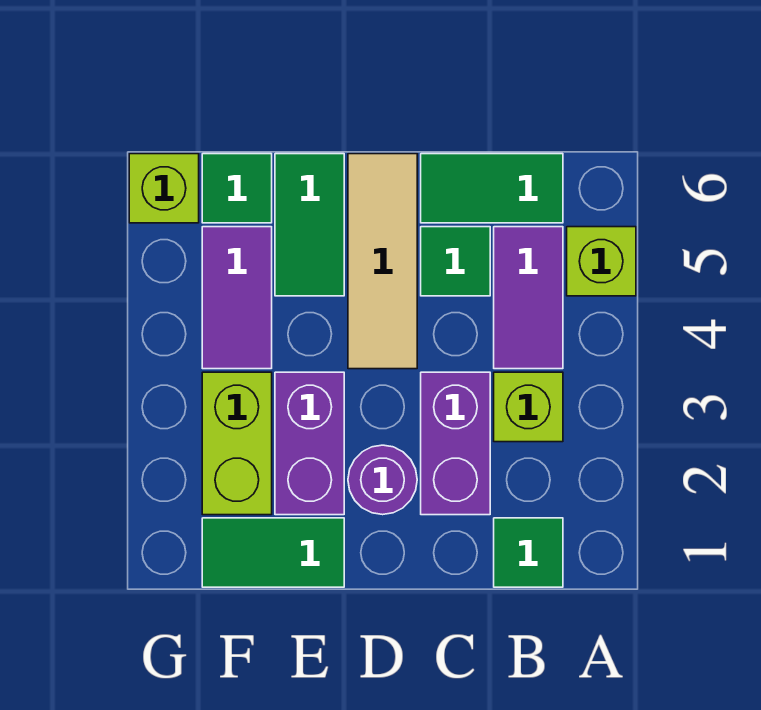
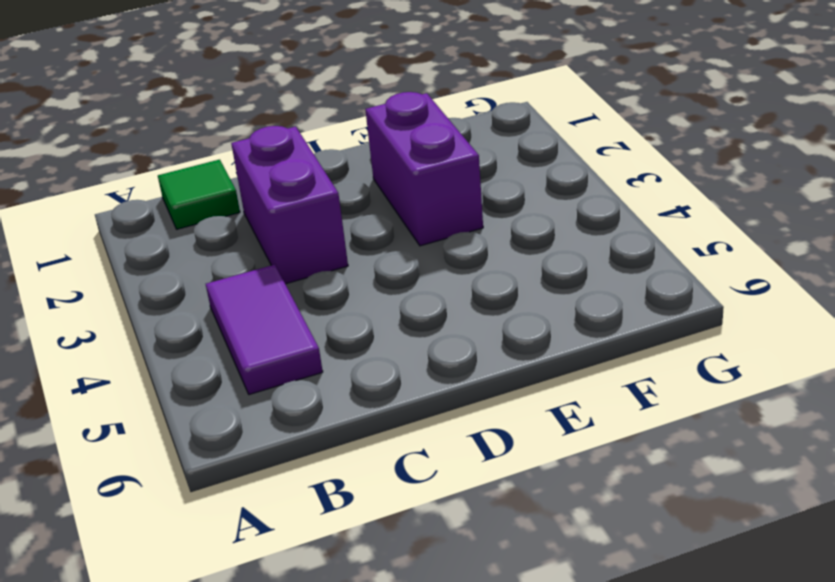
none -> lime 1x1 brick [567,227,636,296]
none -> lime 1x1 brick [494,372,563,442]
none -> green 1x2 tile [421,154,563,223]

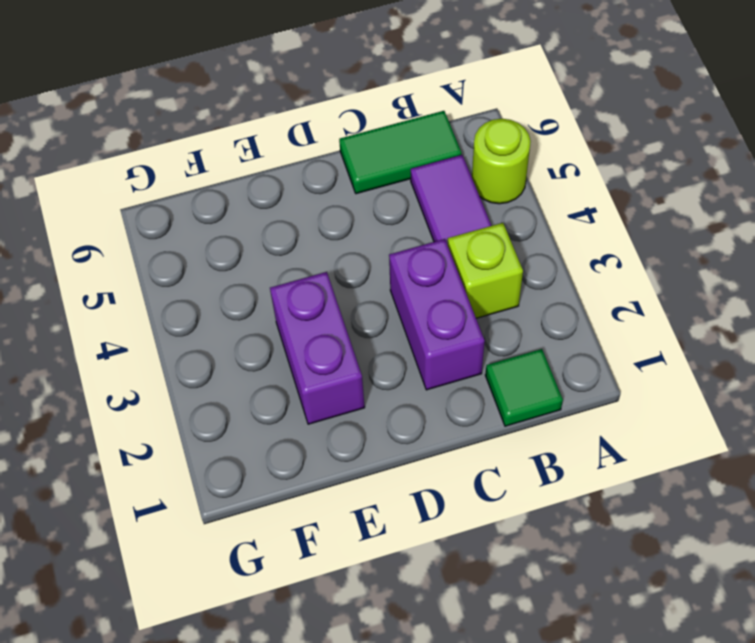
lime 1x1 round brick [472,119,531,204] -> lime 1x1 brick [567,227,636,296]
none -> green 1x1 tile [421,227,490,296]
none -> purple 1x1 round brick [348,445,417,515]
none -> tan 1x3 tile [348,154,417,369]

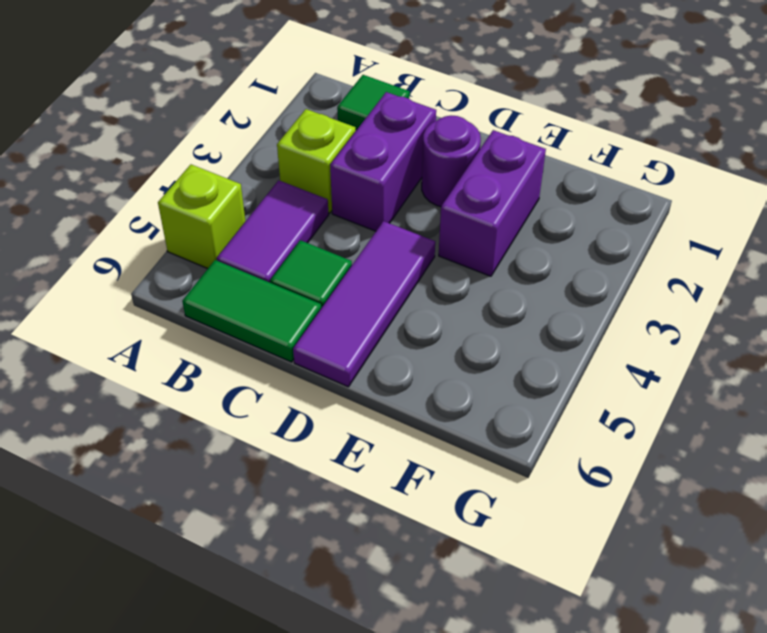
purple 1x3 tile [293,221,435,387] -> tan 1x3 tile [348,154,417,369]
none -> green 1x2 tile [202,518,344,587]
none -> green 1x2 tile [275,154,344,296]
none -> lime 1x2 brick [202,372,272,515]

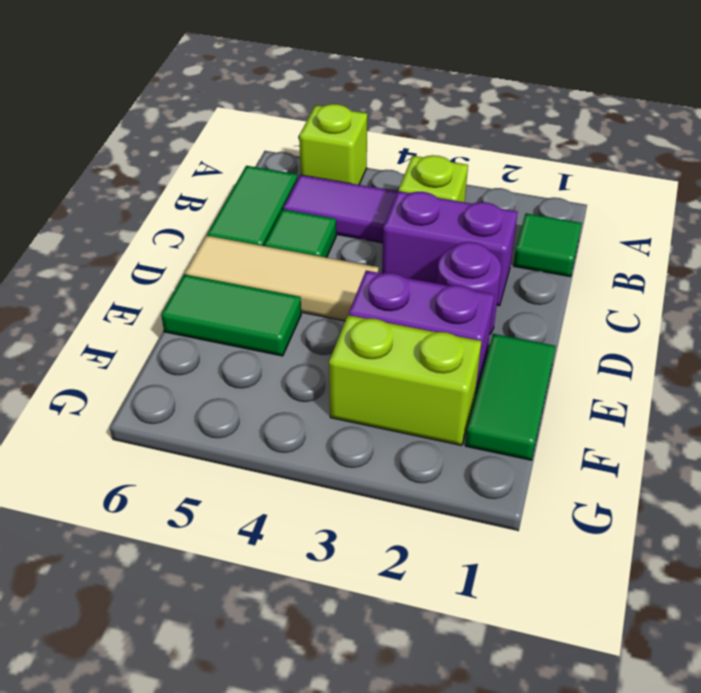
none -> purple 1x2 tile [202,227,272,369]
none -> green 1x1 tile [202,154,272,223]
none -> lime 1x1 brick [129,154,199,223]

